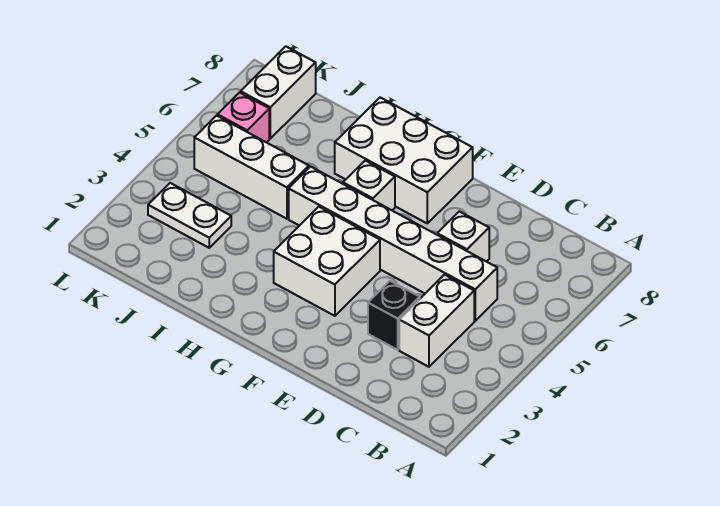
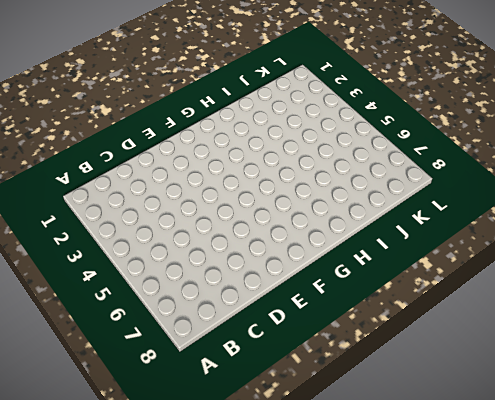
none -> white 1x2 brick [399,275,474,367]
none -> white 1x6 brick [289,167,497,321]

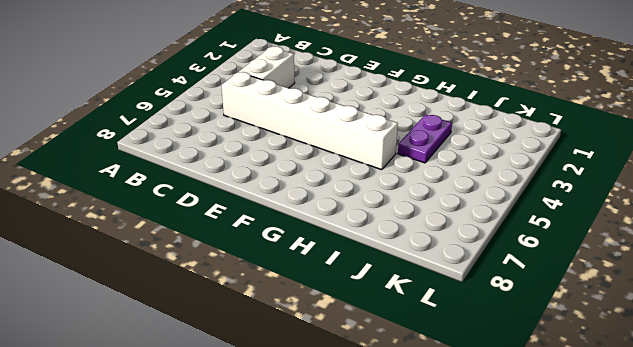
purple 1x2 plate [398,114,452,163] -> none
none -> black 1x1 brick [368,281,420,350]
none -> white 1x1 brick [437,211,489,262]

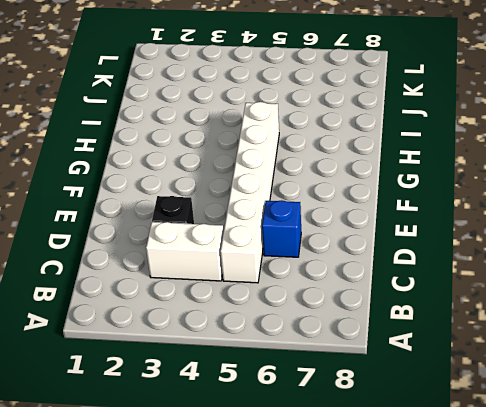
blue 1x1 brick [262,200,301,257] -> white 1x1 brick [437,211,489,262]
none -> white 2x2 brick [274,207,380,316]
none -> white 2x3 brick [335,97,473,223]

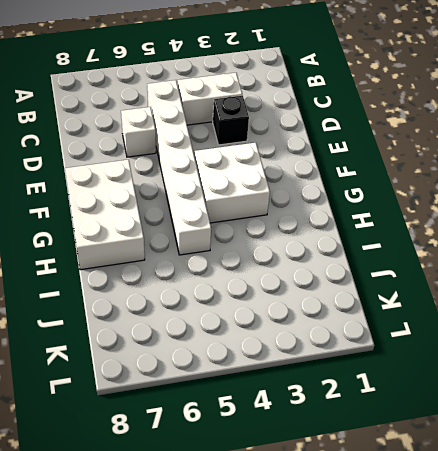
none -> white 1x1 brick [343,161,395,210]
none -> white 1x3 brick [194,116,309,219]

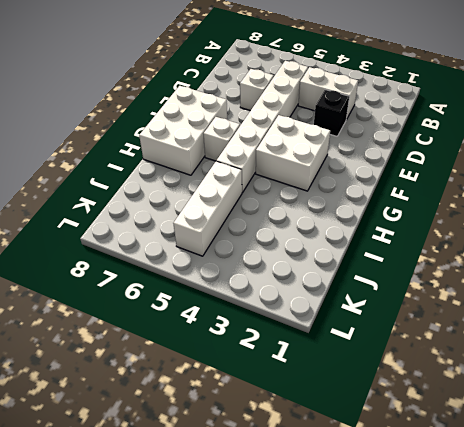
none -> white 1x2 plate [148,183,231,248]
none -> pink 1x1 brick [217,93,269,143]

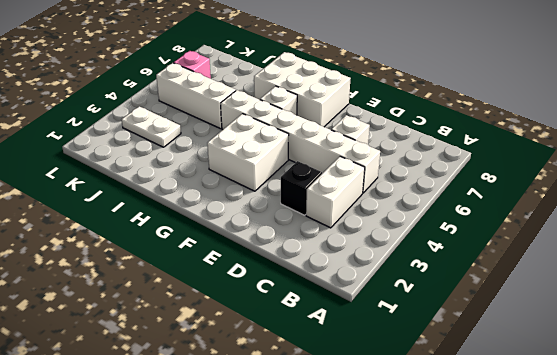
none -> white 1x2 brick [241,46,316,138]

